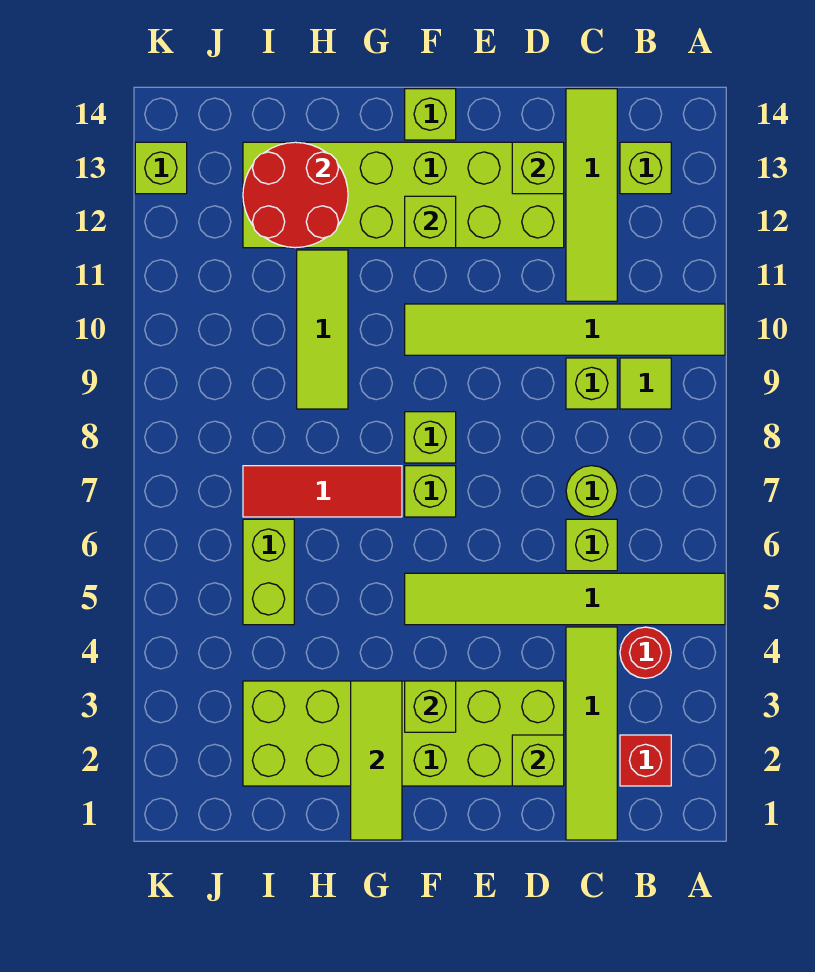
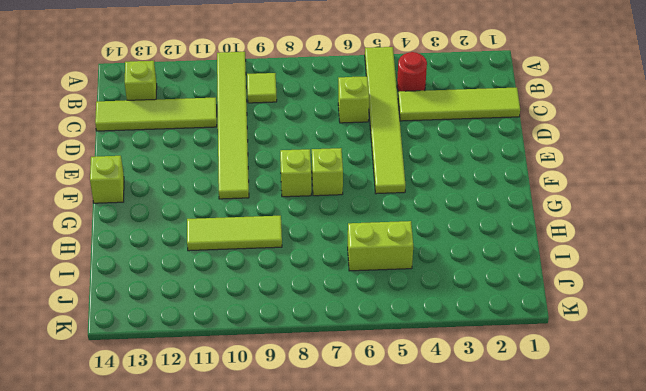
none -> red 1x1 brick [620,735,671,786]
none -> lime 1x1 round brick [566,466,617,517]
none -> lime 1x1 brick [566,358,617,409]

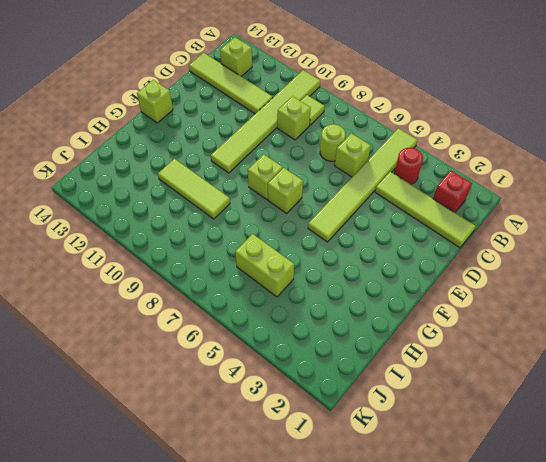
none -> lime 2x6 brick [243,681,564,786]
none -> lime 2x6 brick [243,142,564,248]
none -> red 1x3 tile [243,466,402,517]

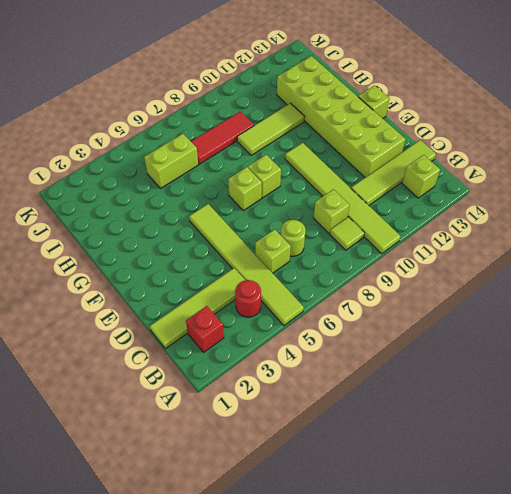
red 1x3 tile [191,111,254,164] -> red 1x3 tile turned to [243,466,402,517]
none -> lime 2x6 brick [243,681,564,786]
none -> lime 1x1 brick [135,142,187,194]
none -> lime 1x1 brick [512,735,564,786]

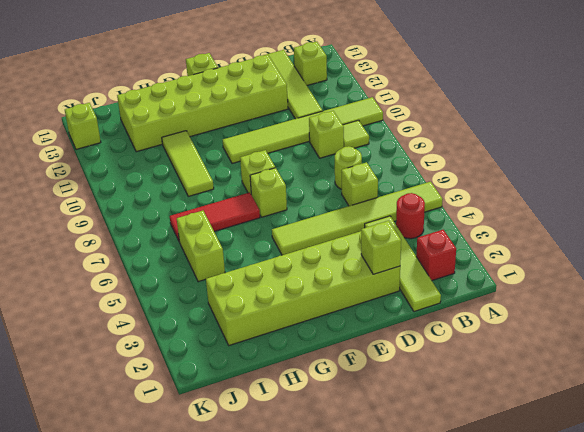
none -> lime 1x1 brick [512,142,564,194]
none -> lime 1x1 brick [405,681,456,732]
none -> lime 1x1 brick [405,196,456,248]

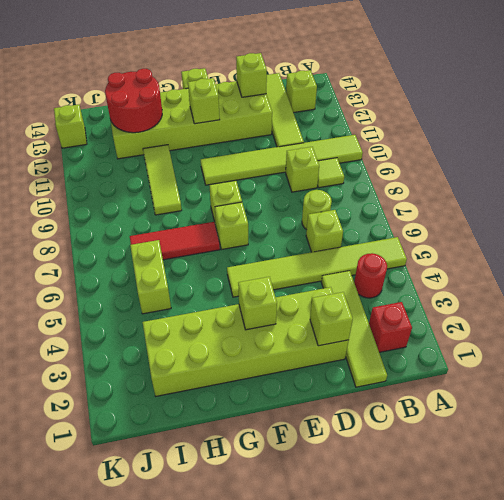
none -> lime 1x3 tile [351,681,402,840]

